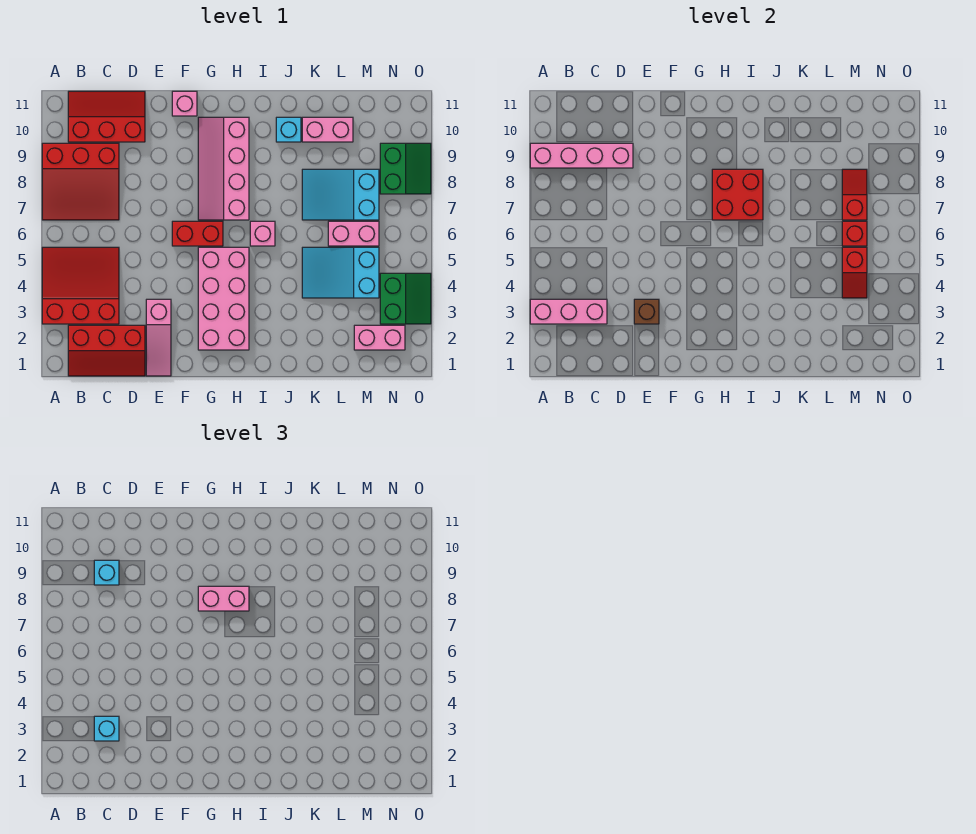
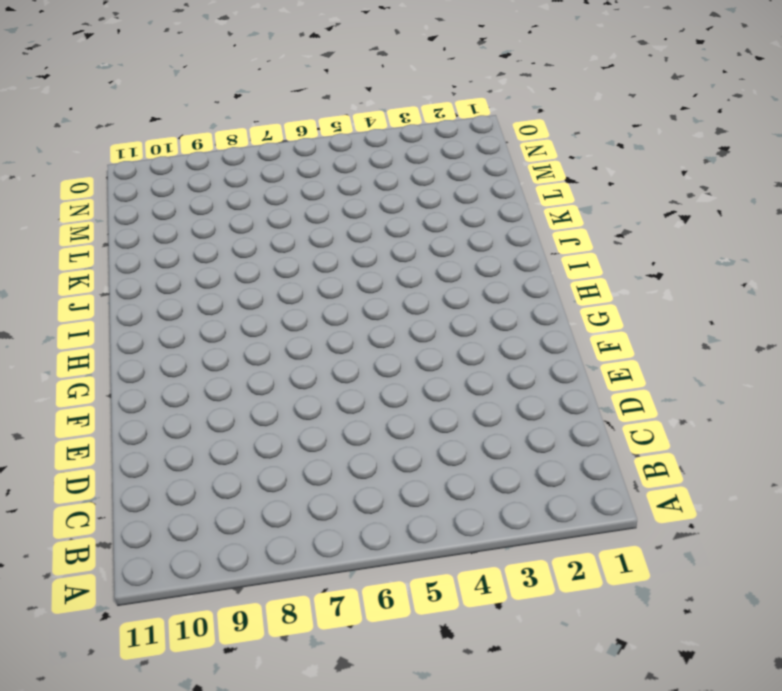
none -> red 3x3 slope [42,247,119,324]
none -> red 3x3 slope [42,143,119,220]
none -> red 2x3 slope [68,325,145,376]

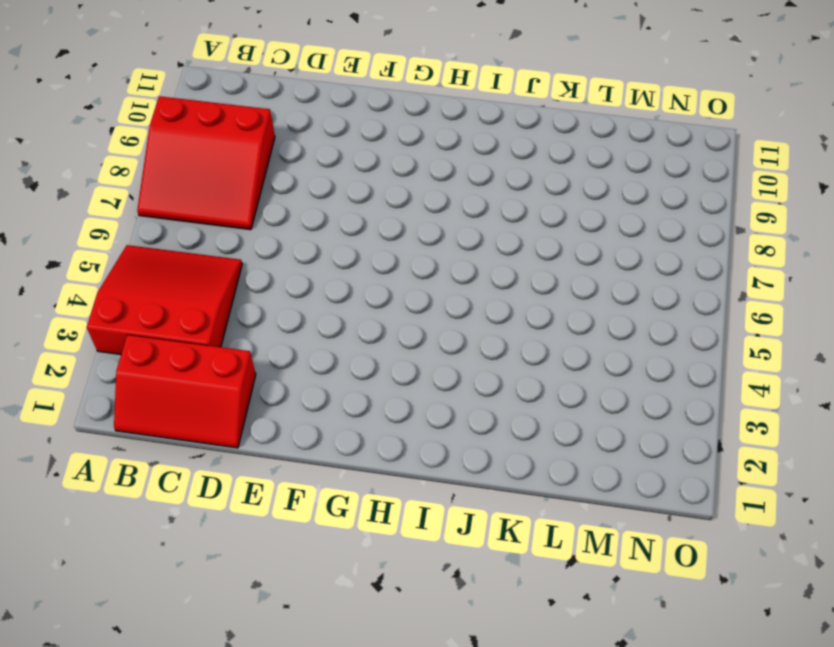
none -> red 2x3 slope [68,91,145,142]
none -> pink 1x3 slope [146,299,171,376]
none -> red 1x2 brick [172,221,223,246]

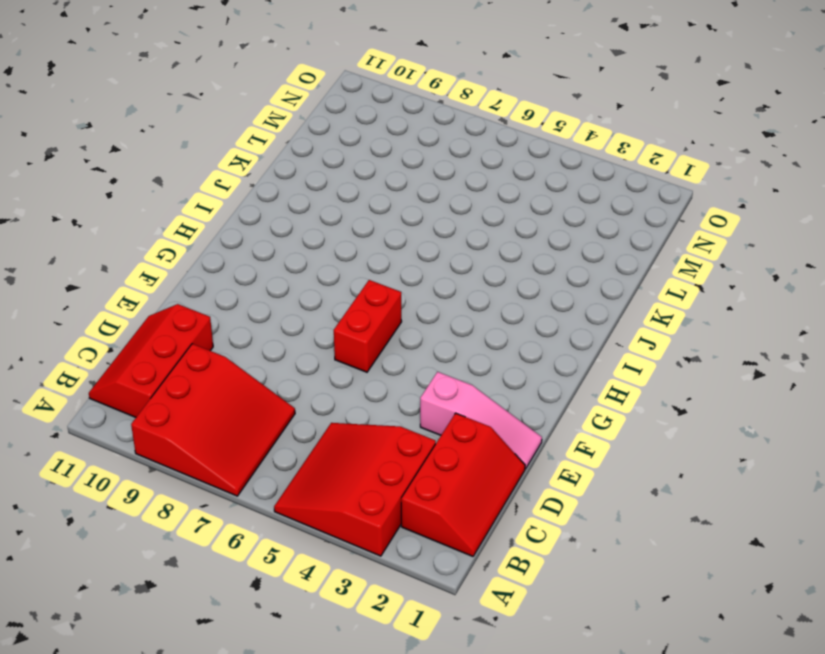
none -> pink 1x1 brick [172,91,197,116]
none -> pink 2x4 brick [198,247,249,350]
none -> pink 2x4 slope [198,117,249,220]

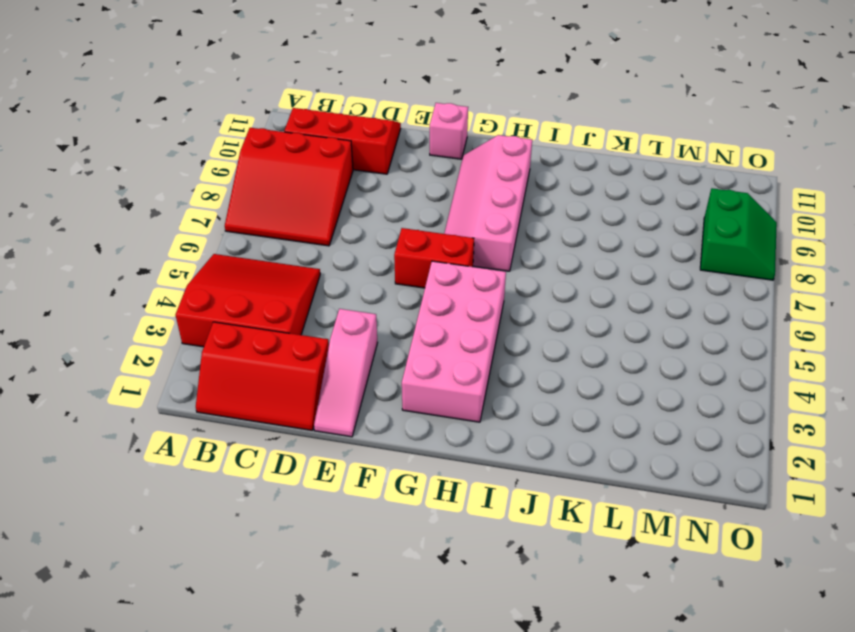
none -> pink 1x1 brick [250,221,275,246]
none -> cyan 1x1 brick [276,117,301,142]
none -> cyan 2x3 slope [302,247,379,298]

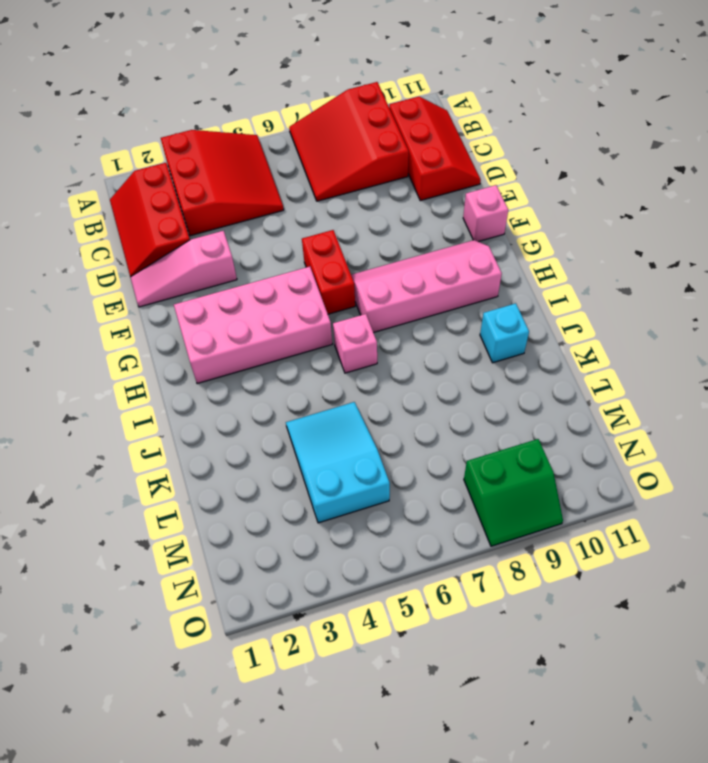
none -> cyan 2x3 slope [302,169,379,220]
none -> pink 1x2 brick [302,117,353,142]
none -> pink 1x2 brick [328,221,379,246]

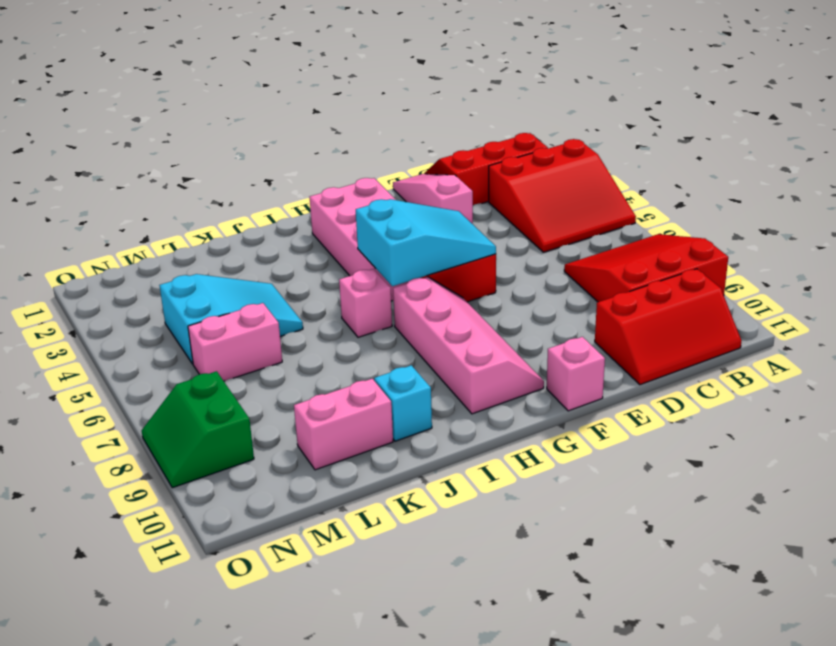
cyan 2x3 slope [356,199,496,286] -> cyan 2x3 slope moved to [302,169,379,220]
none -> pink 1x2 brick [354,325,405,350]
none -> green 2x2 slope [380,273,431,324]
none -> pink 1x3 brick [530,299,607,324]

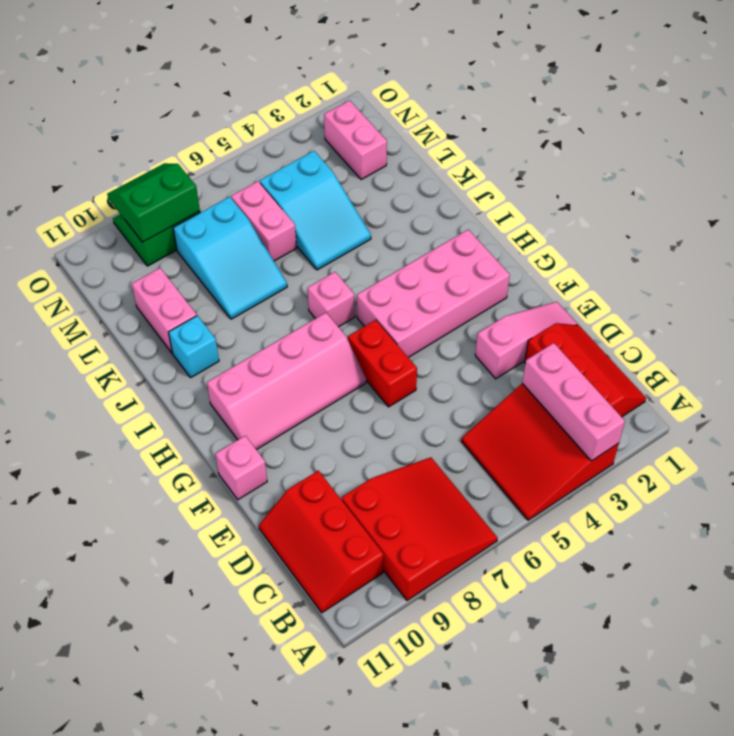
green 2x2 slope [107,163,200,242] -> green 2x2 slope moved to [380,273,431,324]
none -> pink 1x4 brick [530,143,633,168]
none -> brown 1x1 brick [634,299,659,324]
none -> red 2x2 brick [712,169,763,220]

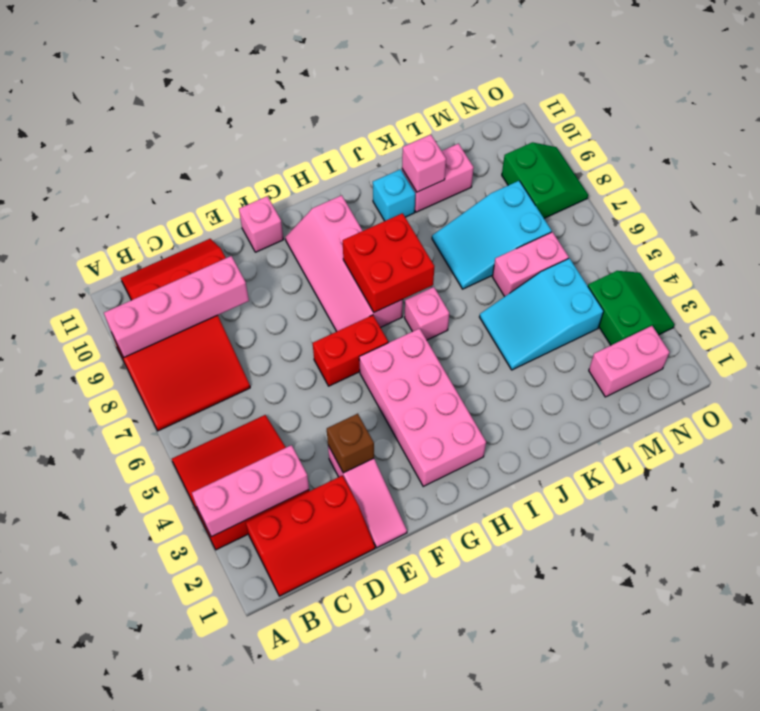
pink 1x1 brick [402,135,446,192] -> none
none -> red 1x2 slope [842,247,867,298]
none -> red 1x1 brick [842,221,867,246]
none -> red 1x2 slope [842,169,867,220]

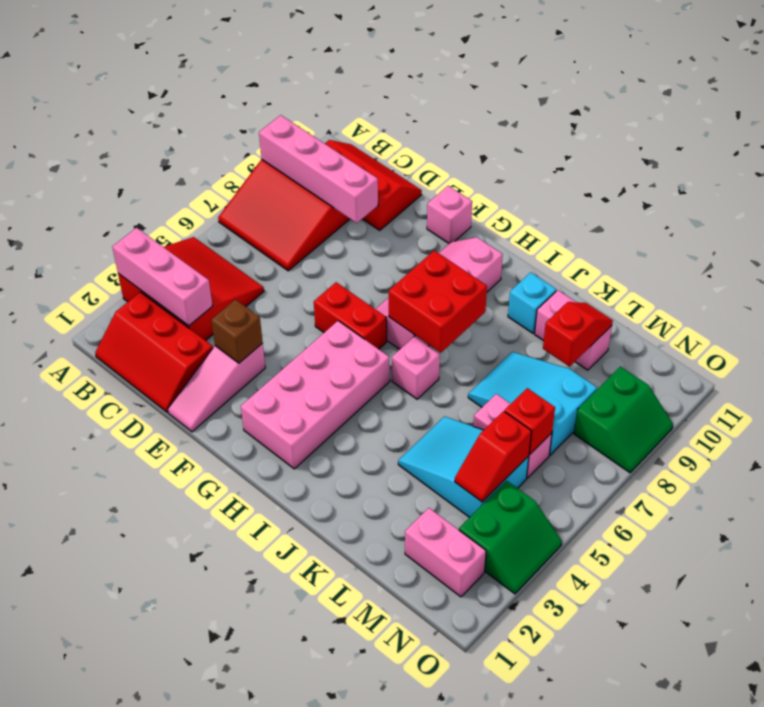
red 1x2 slope [543,302,613,367] -> red 1x2 slope moved to [842,169,867,220]
none -> cyan 1x1 brick [94,716,119,741]
none -> cyan 1x1 brick [94,560,119,585]
none -> pink 1x2 brick [198,586,249,611]

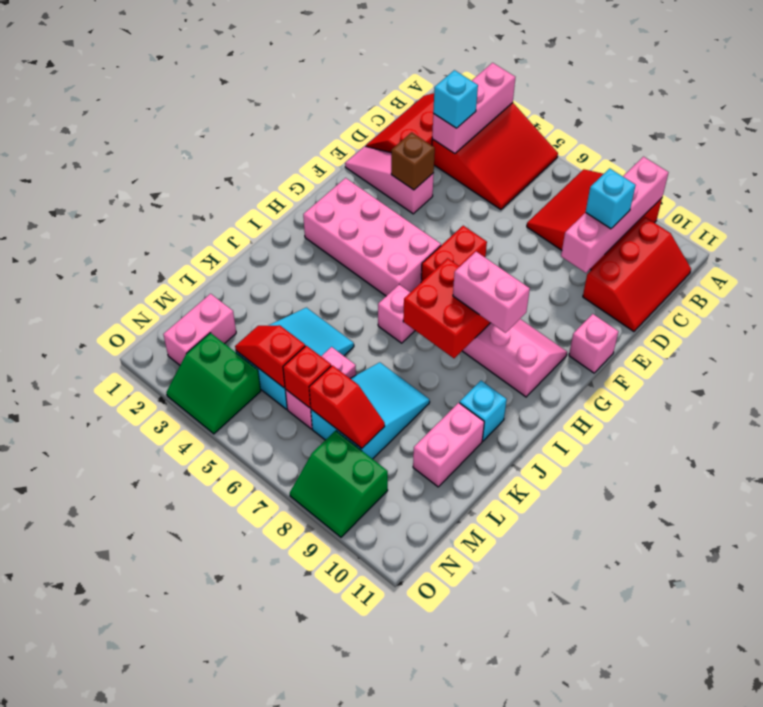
pink 1x2 brick [453,252,530,333] -> pink 1x2 brick turned to [198,586,249,611]

